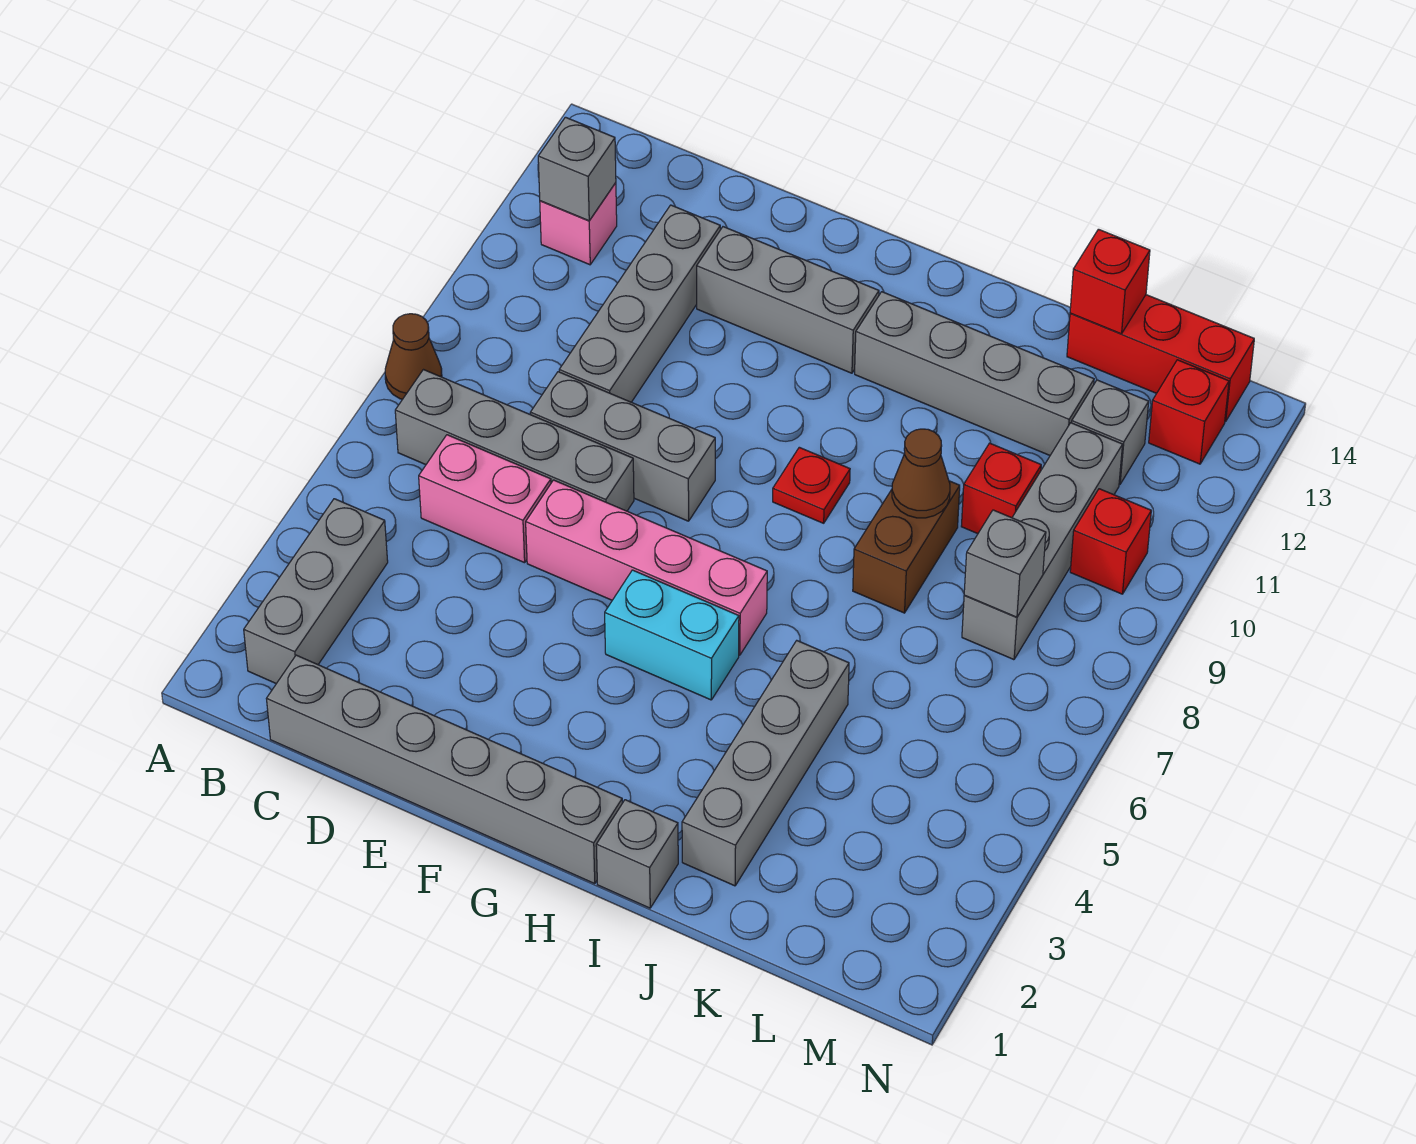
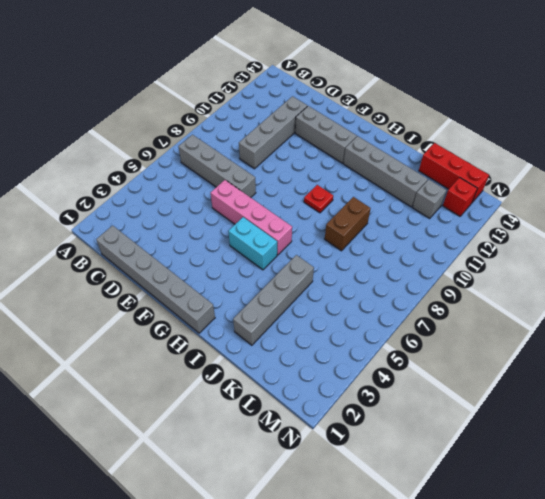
none -> brown 1x1 cone [385,314,442,399]
none -> grey 1x3 brick [244,499,388,684]
none -> pink 1x1 brick [540,183,617,265]

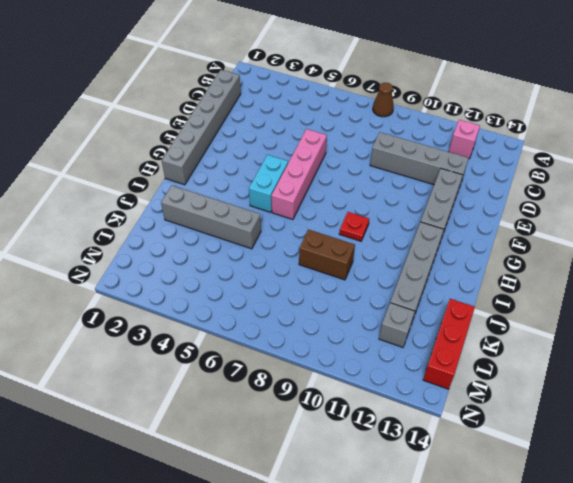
none -> grey 1x3 brick [244,499,388,684]
none -> grey 1x4 brick [395,370,634,511]
none -> pink 1x2 brick [419,435,551,563]

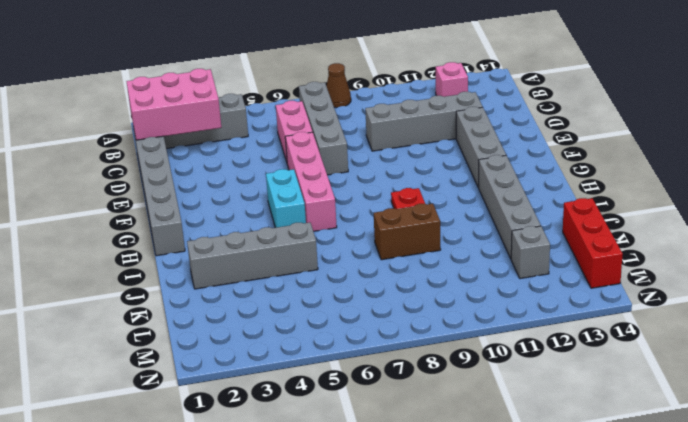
pink 2x3 brick [127,69,221,140] -> none
none -> grey 1x3 brick [530,372,715,521]
none -> grey 1x1 brick [596,800,678,908]
none -> red 1x1 brick [961,443,1041,534]

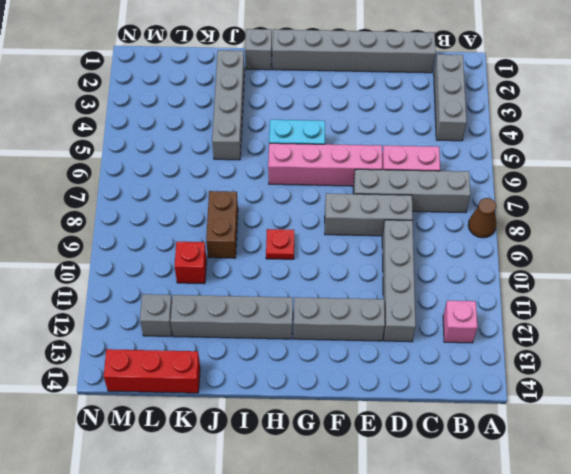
none -> grey 1x4 brick [962,423,1123,660]
none -> red 1x1 brick [1070,489,1151,594]
none -> red 1x1 brick [1149,360,1229,464]

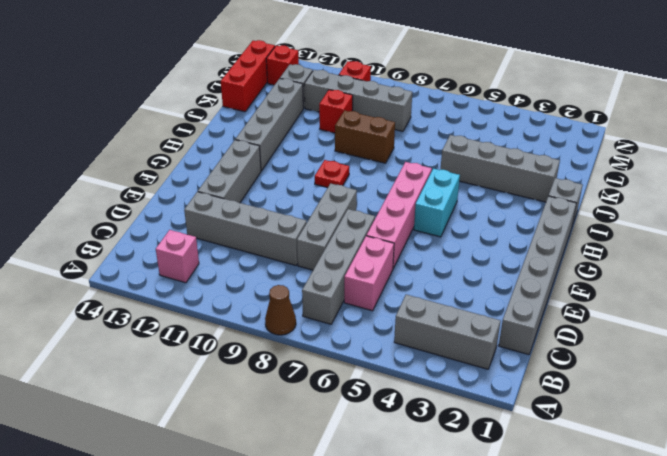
none -> grey 1x1 brick [538,117,616,221]
none -> brown 1x1 cone [892,429,950,518]
none -> red 1x1 brick [1070,229,1150,334]

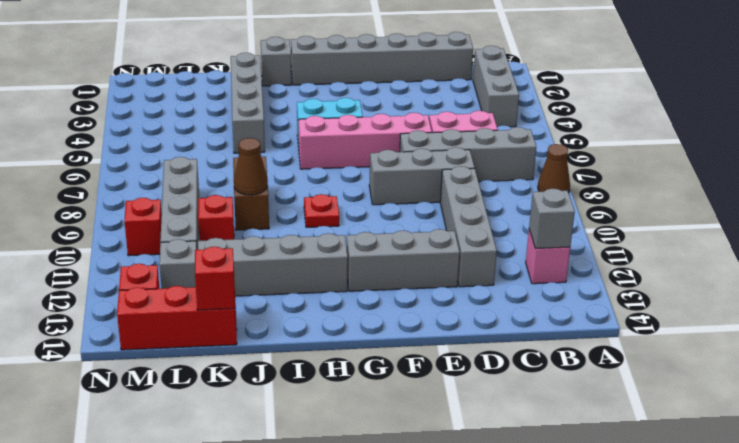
none -> grey 1x1 brick [964,510,1046,617]

